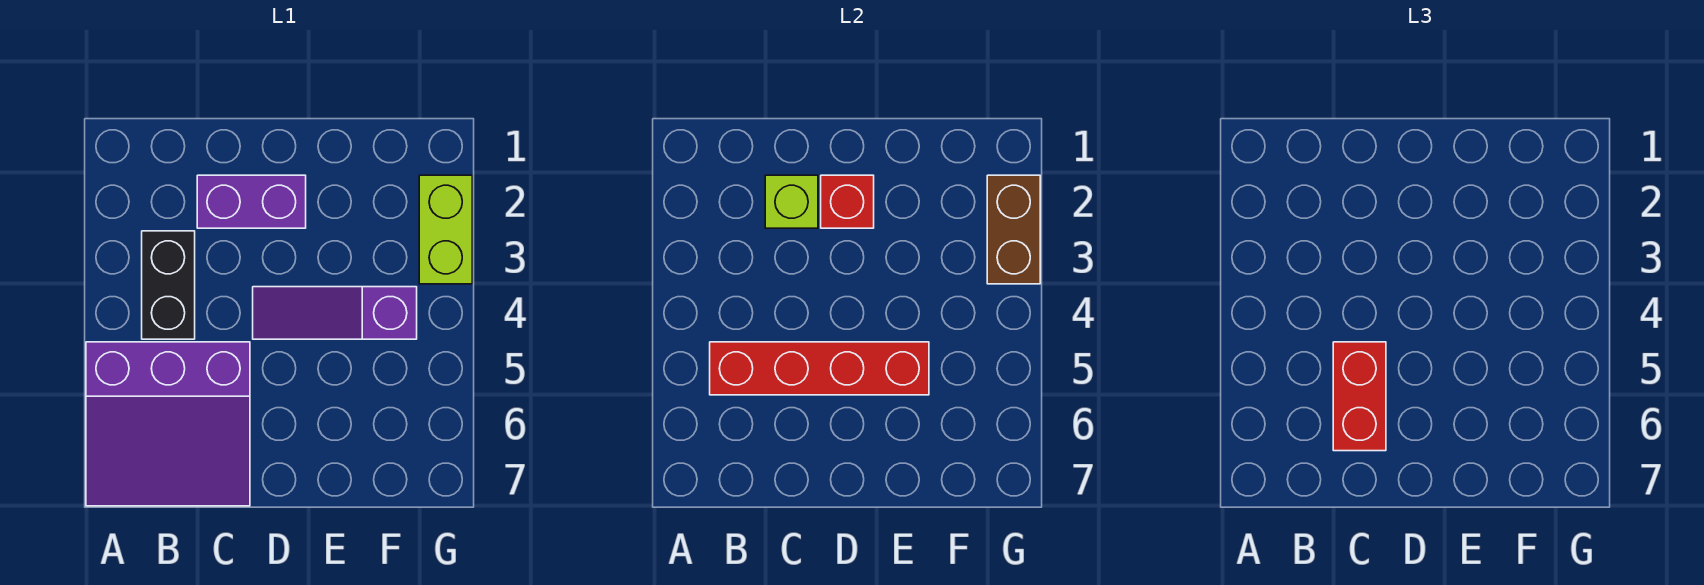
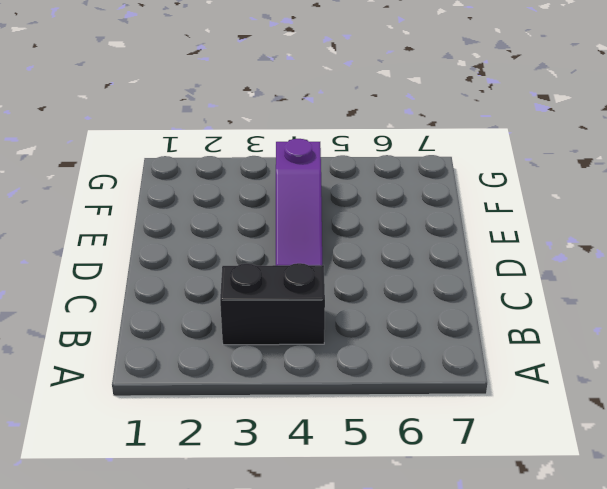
none -> purple 3x3 slope [86,342,250,506]
none -> purple 1x2 brick [197,175,306,228]

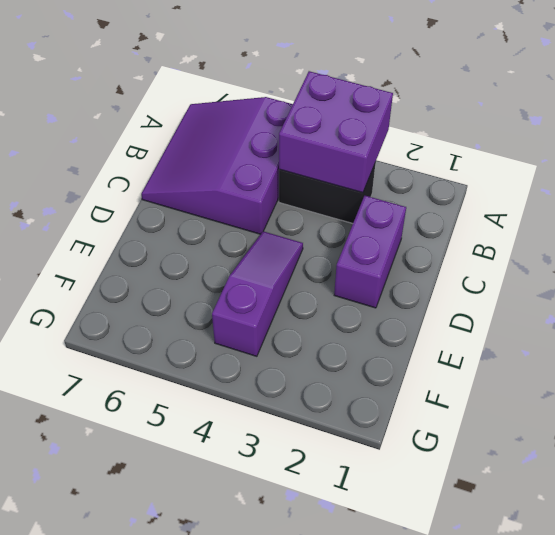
purple 2x2 brick [279,71,393,193] -> none
none -> lime 1x2 brick [419,175,472,284]
none -> red 1x4 brick [710,342,929,395]

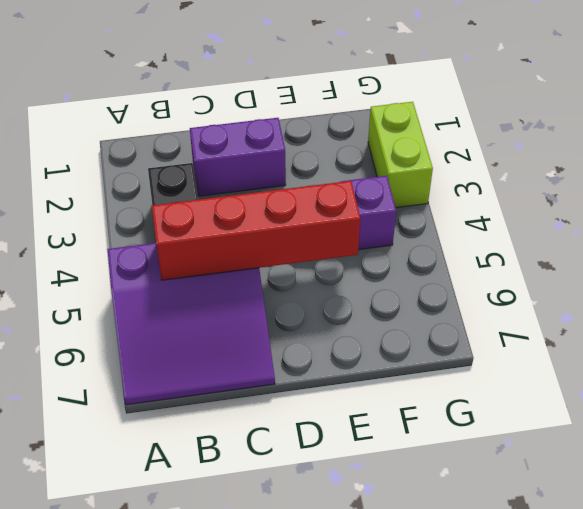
none -> lime 1x1 brick [765,175,818,228]
none -> red 1x1 brick [821,175,874,228]

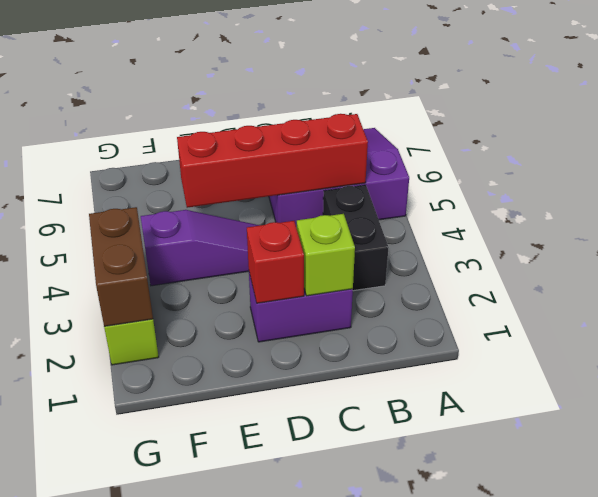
none -> red 1x2 brick [1333,342,1386,451]

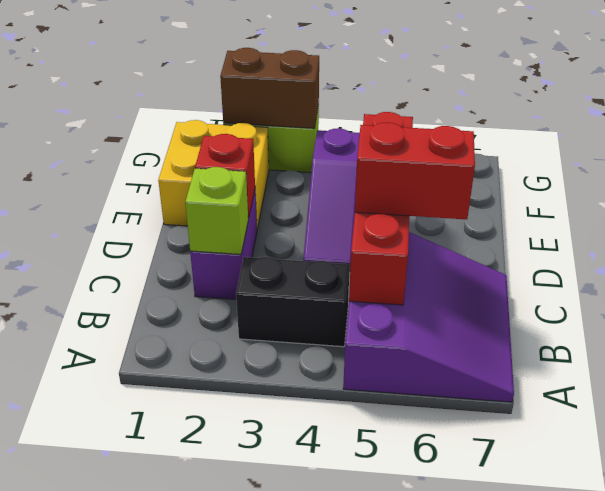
yellow 2x2 brick [158,120,269,229] -> none

